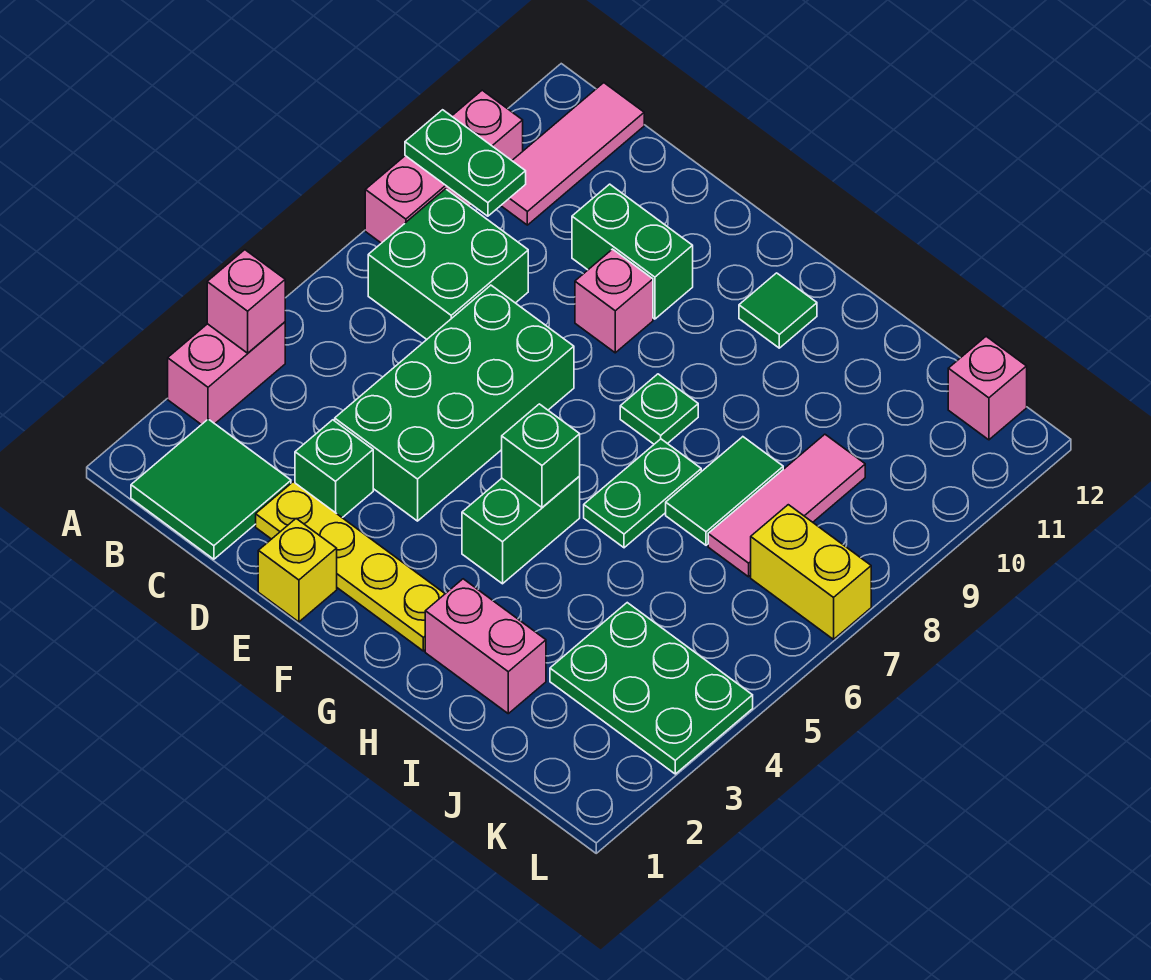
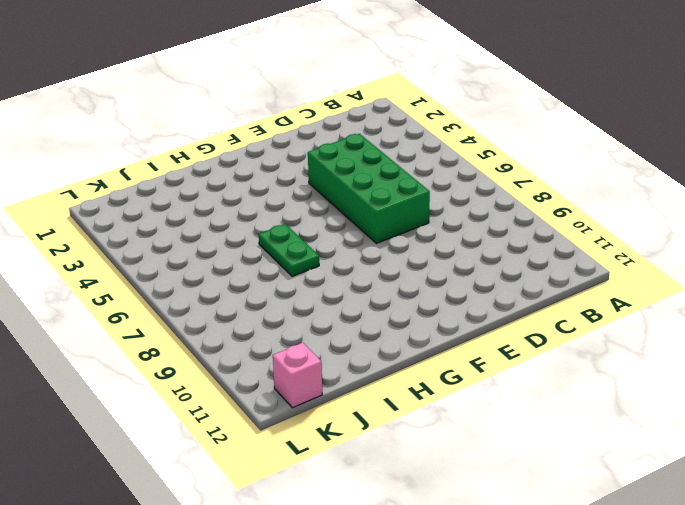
none -> pink 1x2 brick [168,322,285,425]
none -> pink 1x3 brick [365,90,523,243]
none -> green 2x2 tile [131,419,291,559]

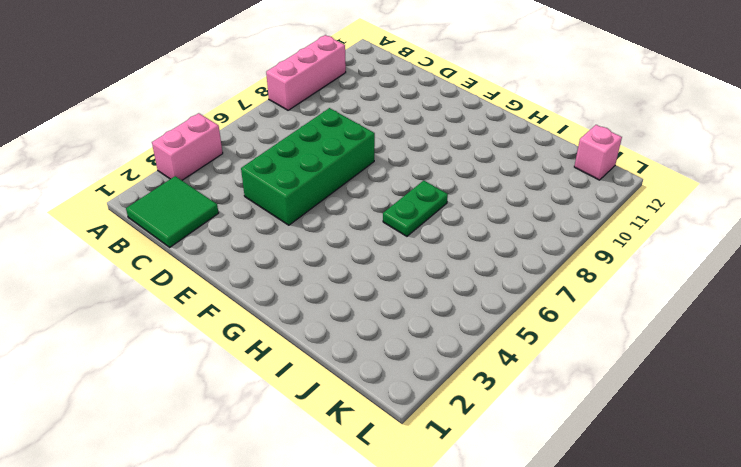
none -> green 2x2 brick [368,189,528,339]
none -> pink 1x3 tile [501,83,644,225]
none -> yellow 1x4 plate [256,482,445,651]

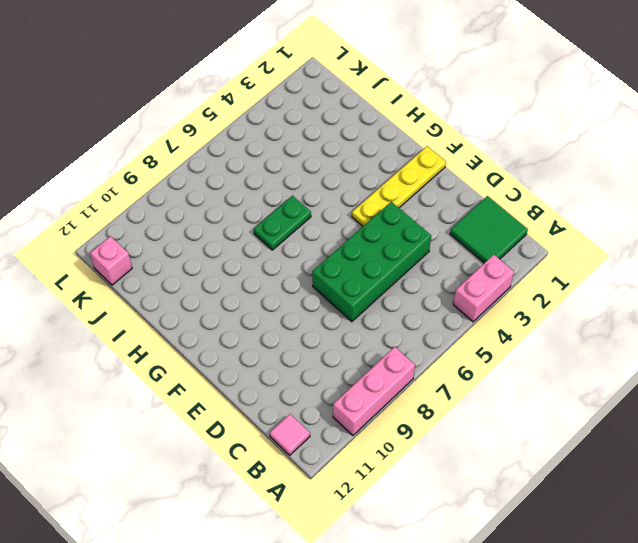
pink 1x1 tile [270,414,310,455] -> pink 1x3 tile [501,83,644,225]
yellow 1x4 plate [352,146,446,226] -> yellow 1x4 plate turned to [256,482,445,651]
none -> green 2x2 brick [368,189,528,339]
none -> green 1x1 brick [295,420,373,518]
none -> green 1x2 brick [572,184,693,319]

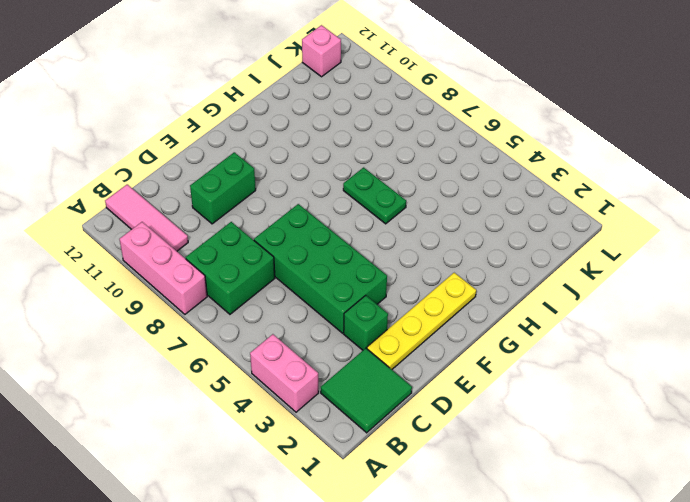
none -> yellow 1x1 brick [258,519,337,622]
none -> pink 1x1 brick [575,249,653,353]
none -> green 1x2 brick [462,476,580,584]

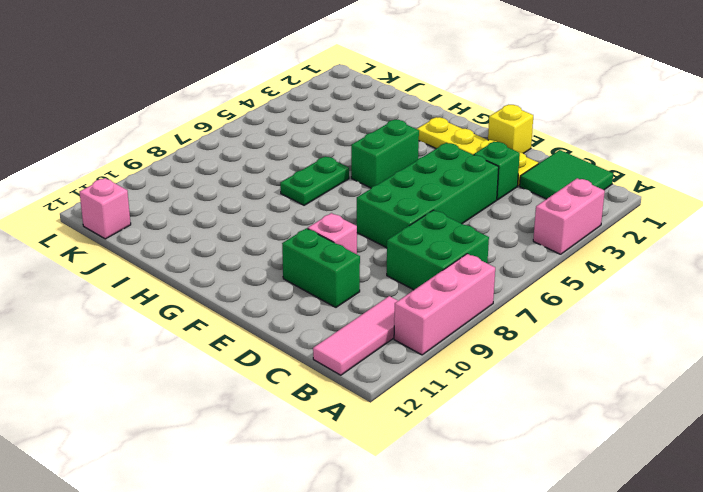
none -> green 1x1 plate [620,374,698,444]
none -> green 1x1 tile [739,273,817,348]
none -> pink 1x2 brick [425,579,546,714]

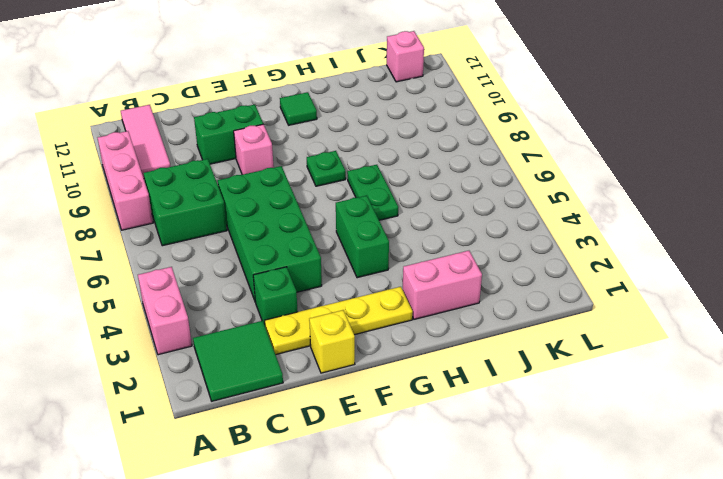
none -> green 1x2 tile [666,437,783,545]
none -> green 2x3 plate [550,603,753,774]
none -> pink 1x3 tile [708,434,865,577]

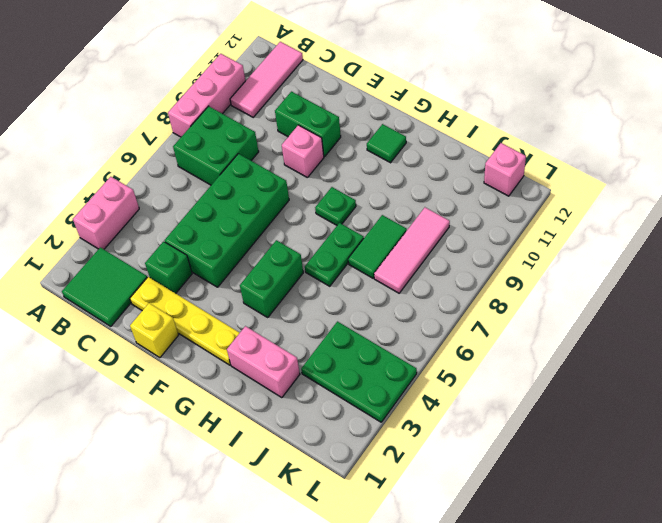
none -> yellow 1x2 brick [751,505,871,639]
none -> pink 1x1 brick [207,250,285,353]
none -> green 1x2 plate [405,110,526,216]

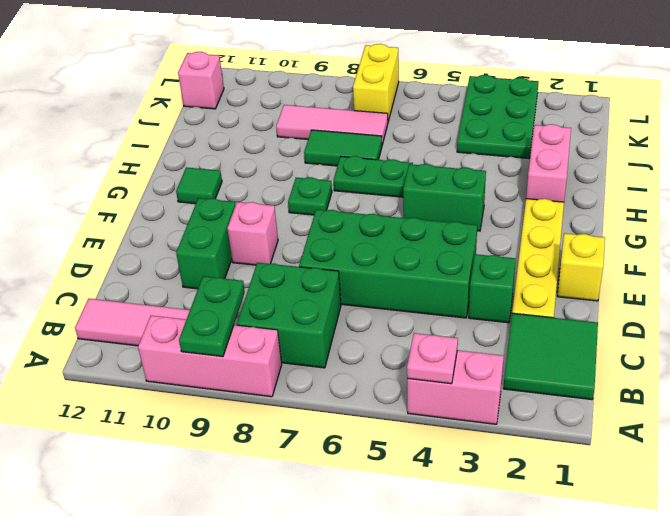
pink 1x1 plate [407,333,458,384] -> pink 1x1 brick [207,250,285,353]
none -> green 1x1 brick [502,404,580,507]

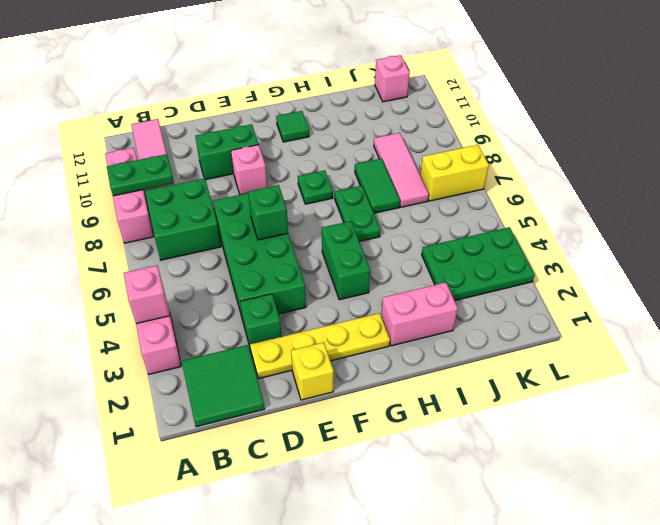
green 1x1 brick [248,185,288,240] -> green 1x1 brick moved to [502,404,580,507]

